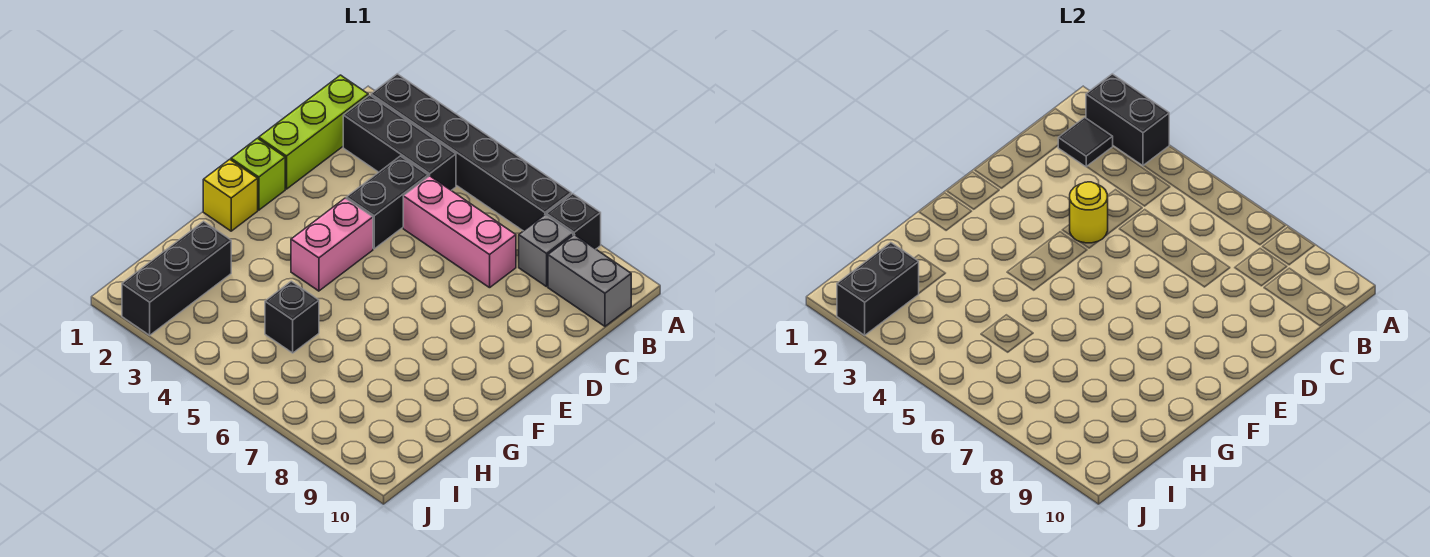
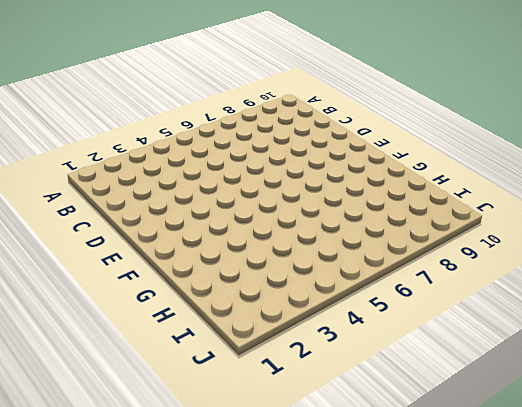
none -> black 1x6 brick [371,74,571,231]
none -> black 1x1 brick [546,194,601,249]
none -> lime 1x3 brick [259,75,368,189]

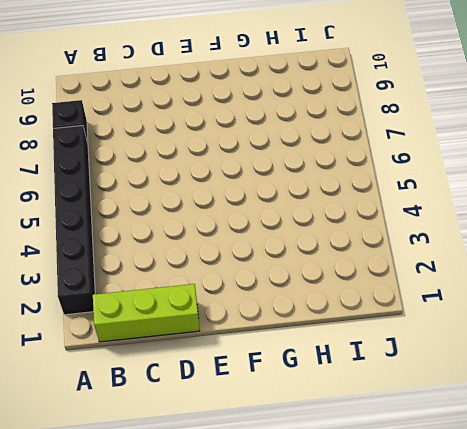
none -> black 1x3 brick [343,95,456,190]
none -> grey 1x1 brick [519,215,573,287]
none -> grey 1x2 brick [548,235,631,326]

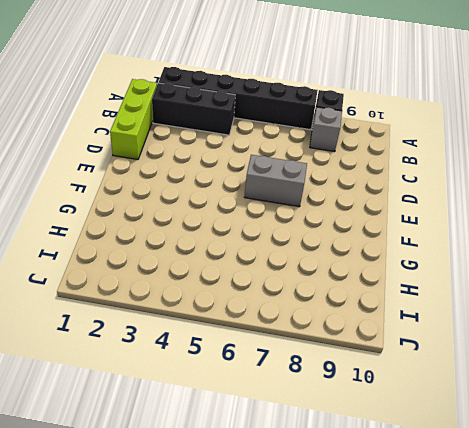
grey 1x2 brick [244,155,307,207] -> grey 1x2 brick moved to [548,235,631,326]
none -> black 1x2 brick [346,156,428,249]
none -> pink 1x3 brick [403,176,516,288]
none -> lime 1x1 brick [231,138,285,210]

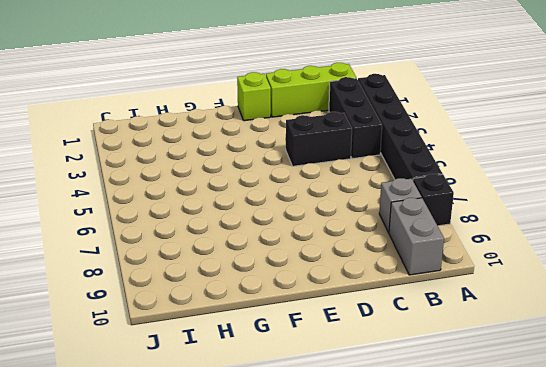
none -> pink 1x3 brick [403,176,516,288]
none -> pink 1x2 brick [291,198,373,291]
none -> yellow 1x1 brick [203,159,258,231]

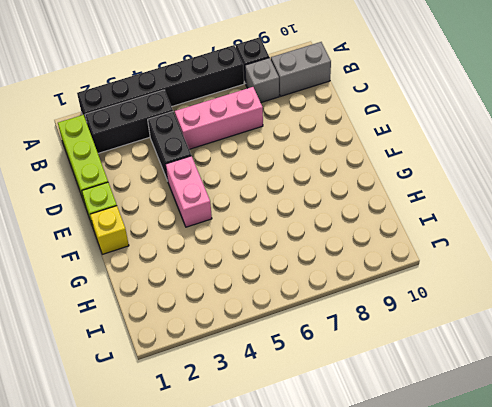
none -> black 1x3 brick [122,221,231,335]
none -> black 1x1 brick [265,281,319,353]
none -> black 1x2 brick [1086,74,1169,166]

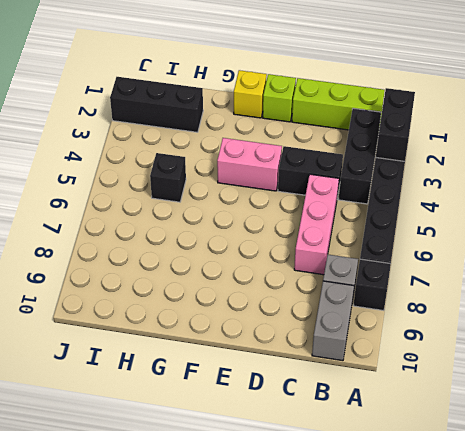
none -> black 1x1 tile [1058,117,1113,167]
none -> yellow 1x1 round brick [1070,182,1108,243]
none -> black 1x2 brick [837,243,919,335]

